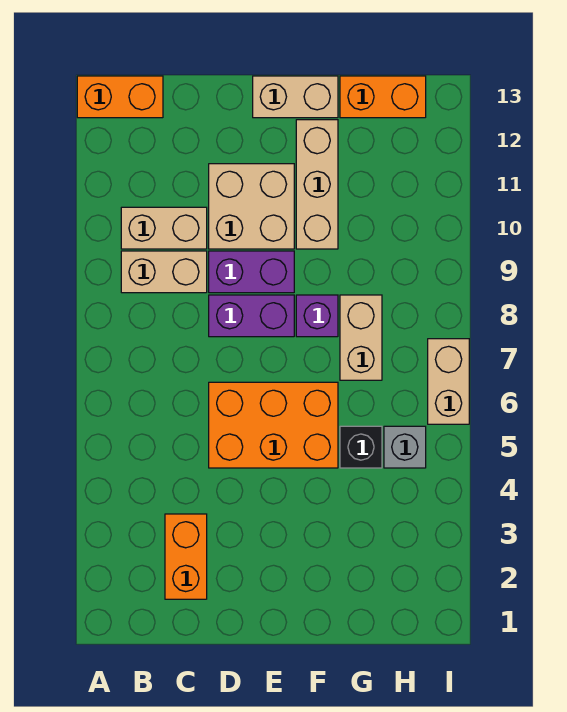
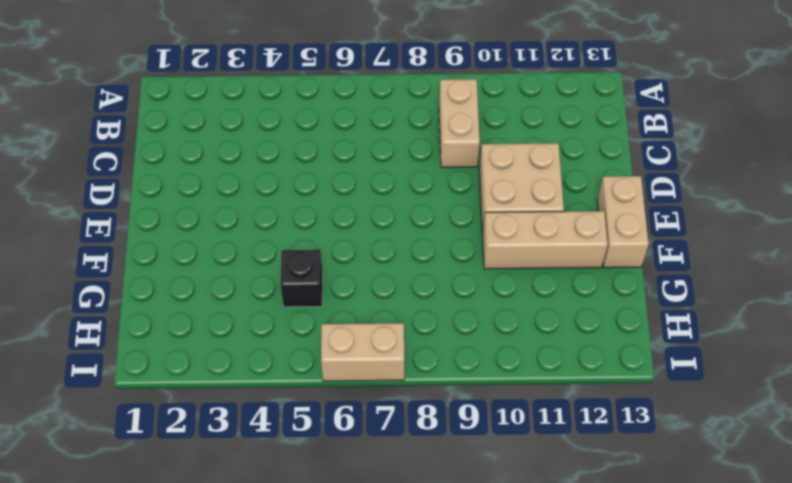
none -> orange 1x2 brick [77,76,163,118]
none -> tan 1x2 brick [121,207,207,249]
none -> orange 1x2 brick [165,514,207,599]

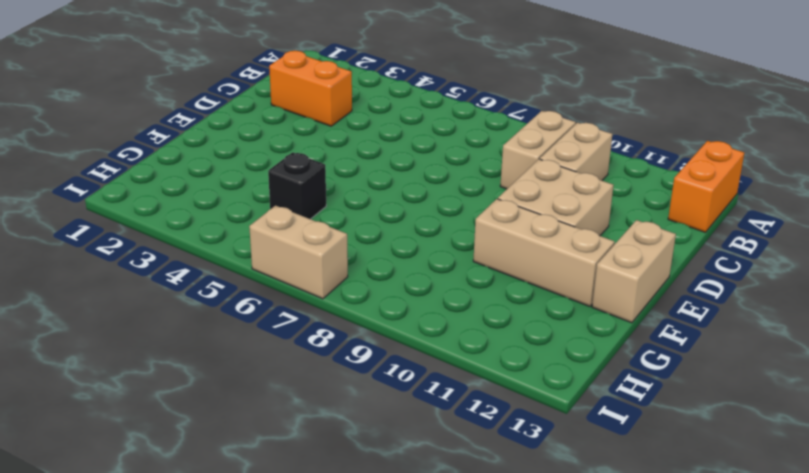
none -> orange 2x3 brick [209,382,338,468]
none -> purple 1x2 brick [209,295,294,337]
none -> purple 1x2 brick [209,251,294,293]

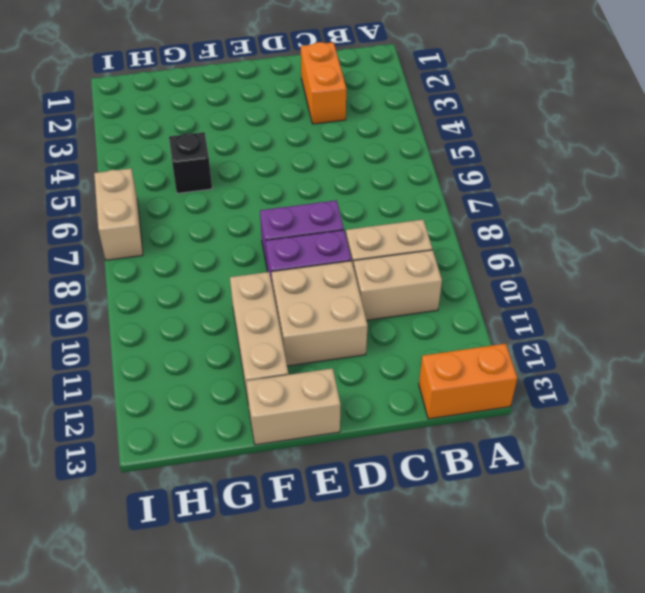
none -> orange 2x3 brick [209,382,338,468]
none -> purple 1x1 brick [296,295,338,337]
none -> tan 1x2 brick [340,295,382,380]

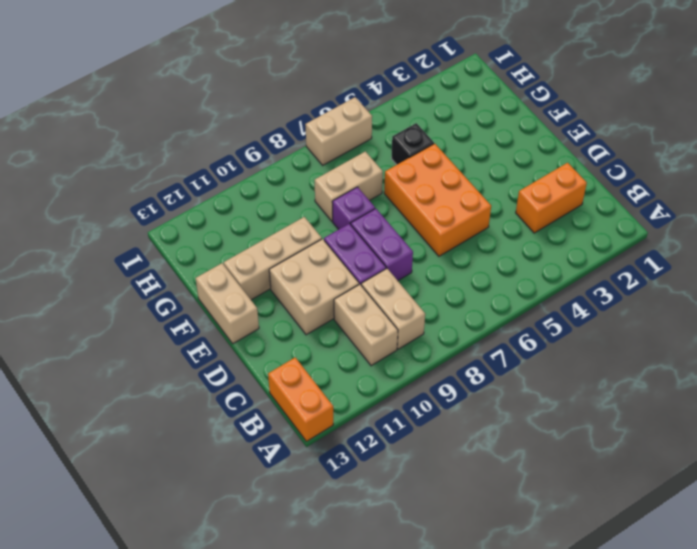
none -> orange 1x2 brick [340,76,426,118]
none -> grey 1x1 brick [384,426,426,468]

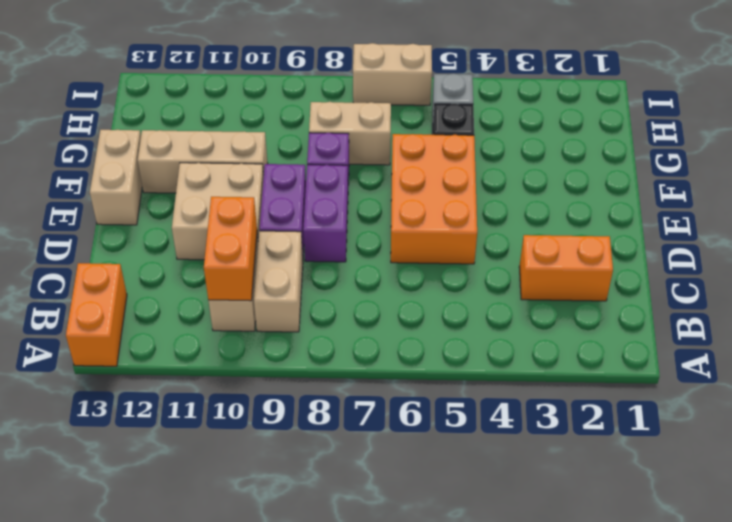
orange 1x2 brick [204,197,257,301] -> orange 1x2 brick moved to [340,76,426,118]

